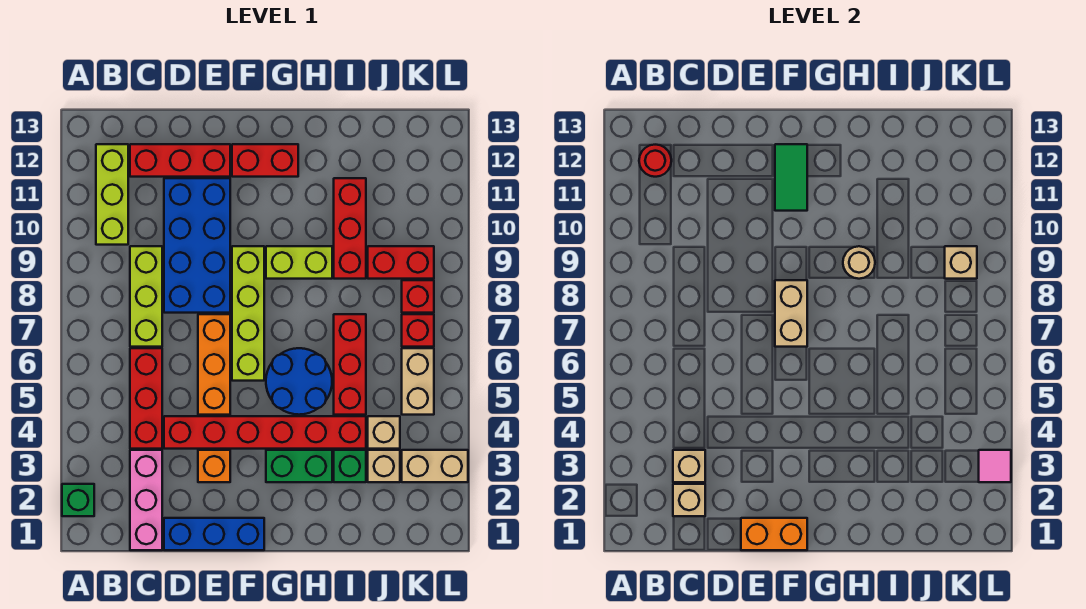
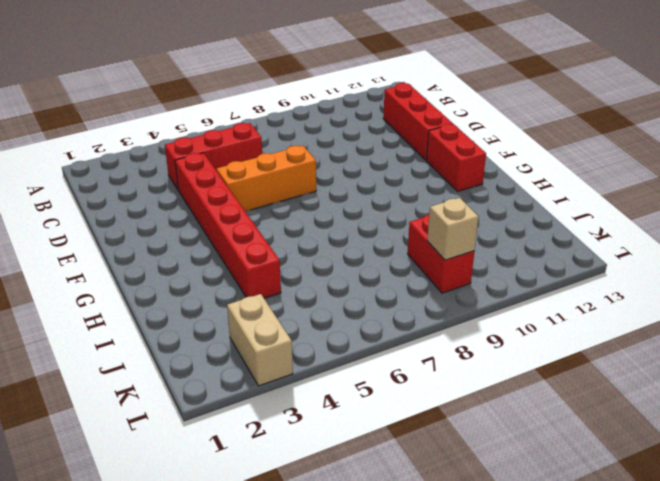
none -> green 1x1 brick [62,484,94,516]
none -> lime 1x3 brick [96,144,128,245]
none -> pink 1x3 brick [130,450,162,550]
none -> lime 1x3 brick [130,246,162,347]

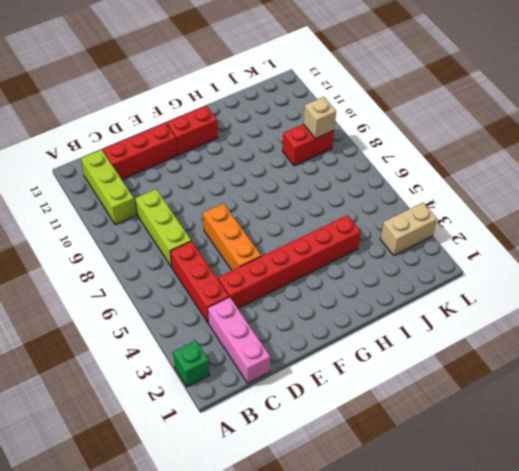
none -> blue 1x3 brick [164,518,264,550]
none -> blue 2x4 brick [164,178,230,313]
none -> orange 1x1 brick [198,450,230,482]
none -> lime 1x4 brick [232,246,264,381]

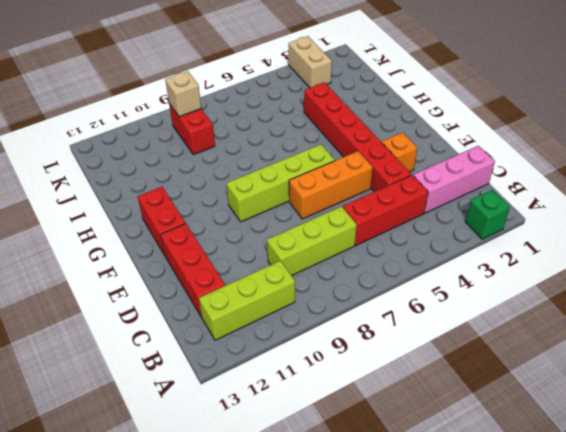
none -> blue 1x3 brick [164,518,264,550]
none -> blue 2x4 brick [164,178,230,313]
none -> green 1x2 brick [266,450,332,482]
none -> blue 2x2 round brick [266,348,332,415]

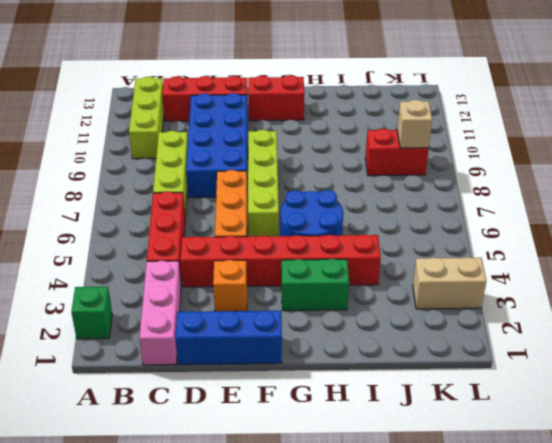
none -> lime 1x2 brick [266,246,332,279]
none -> green 1x1 brick [334,450,366,482]
none -> red 1x3 brick [334,314,366,415]
none -> red 1x3 brick [334,178,366,279]

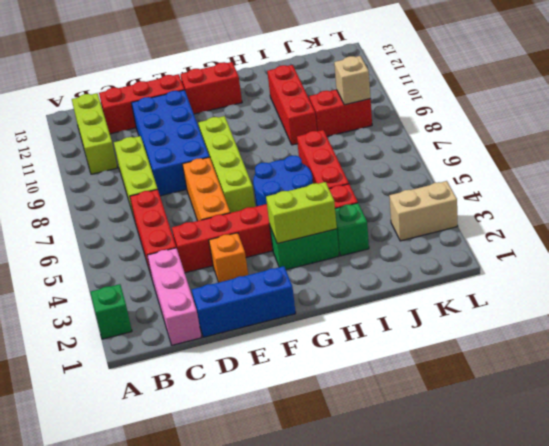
lime 1x2 brick [266,182,337,244] -> lime 1x2 brick moved to [266,246,332,279]
none -> tan 1x1 brick [368,450,400,482]
none -> tan 1x1 brick [368,416,400,449]
none -> tan 1x2 brick [402,348,434,415]
none -> red 1x1 brick [402,314,434,347]

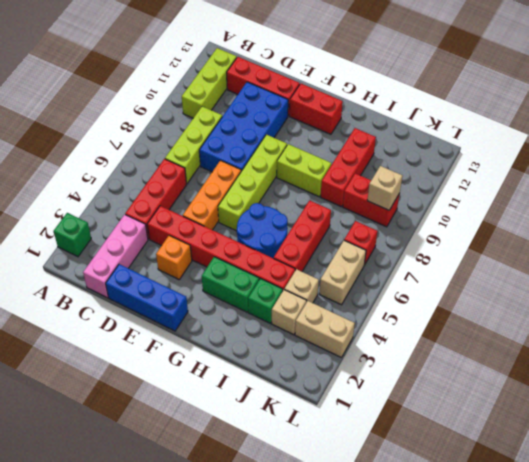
none -> red 1x1 brick [402,280,434,313]
none -> red 1x1 round brick [639,145,671,177]
none -> tan 1x1 brick [673,484,705,516]
none -> tan 1x1 brick [673,450,705,482]

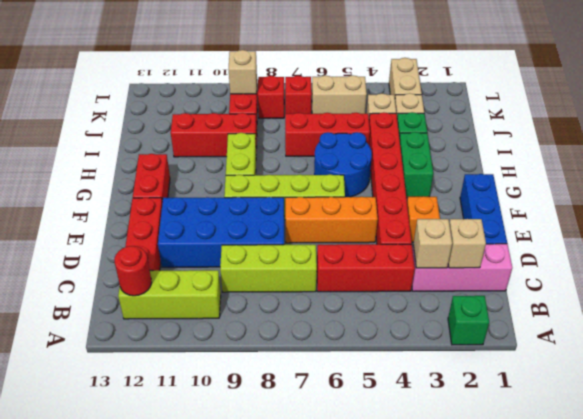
none -> orange 1x2 brick [741,518,807,550]
none -> tan 1x2 brick [775,280,807,347]
none -> green 1x2 tile [775,144,807,211]
none -> tan 1x1 round brick [843,246,875,279]

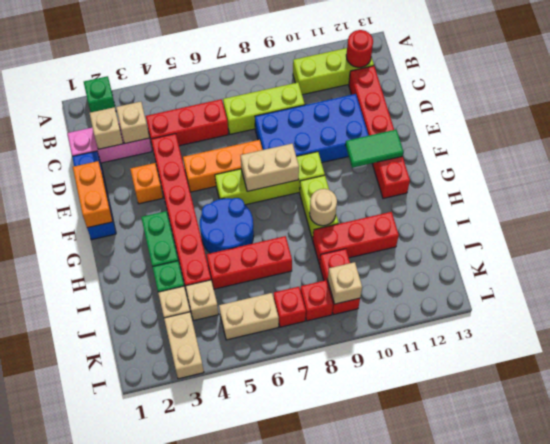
none -> pink 1x1 tile [979,450,1011,482]

